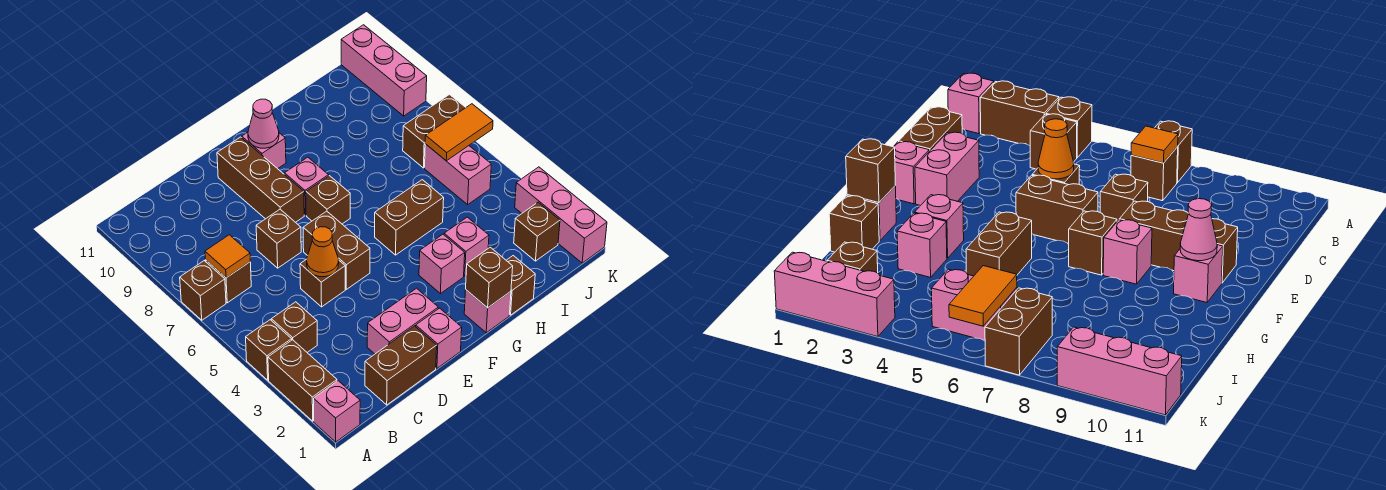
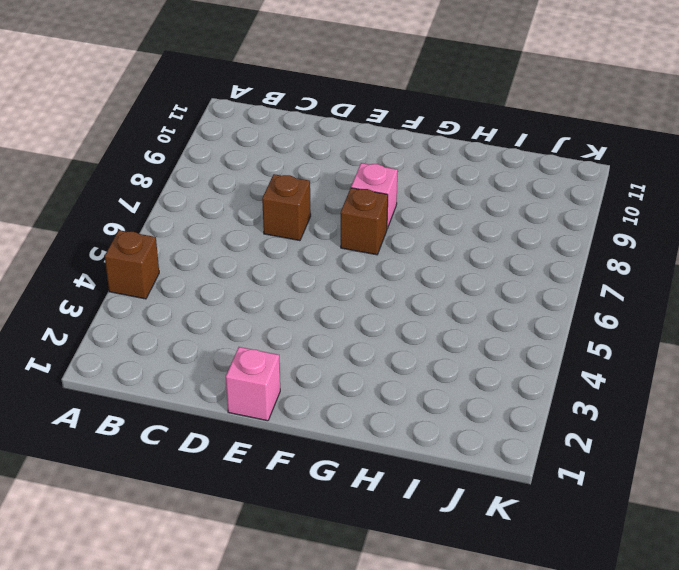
none -> pink 1x1 brick [314,381,360,442]
none -> brown 1x2 brick [268,340,337,421]
none -> brown 1x1 brick [180,261,226,320]
none -> brown 1x1 brick [271,302,317,352]

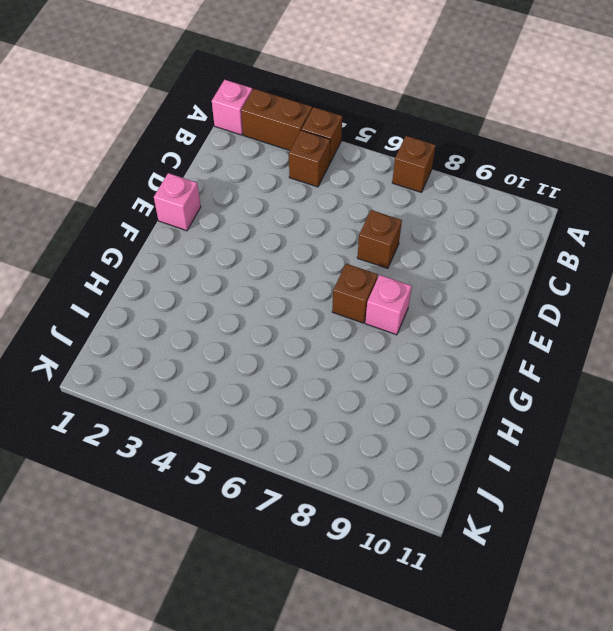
none -> brown 1x1 brick [205,260,251,303]
none -> brown 1x2 brick [365,326,437,405]
none -> pink 1x2 brick [367,288,438,354]
none -> brown 1x1 brick [300,259,345,307]

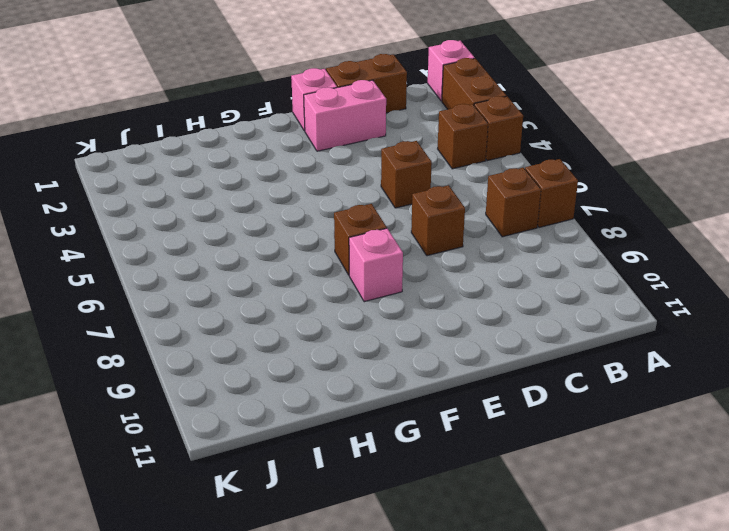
none -> brown 1x2 brick [303,211,370,289]
none -> brown 1x3 brick [217,137,304,222]
none -> pink 1x1 brick [242,132,286,169]
none -> pink 1x1 brick [464,290,511,333]

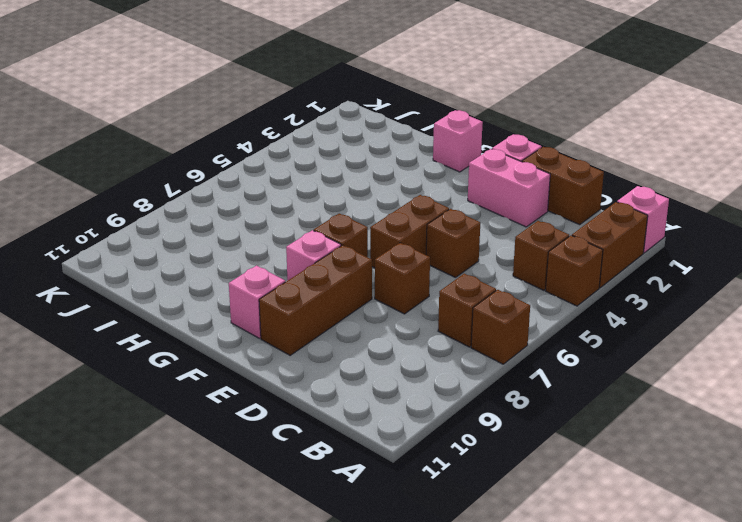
none -> pink 1x1 brick [419,234,465,294]
none -> brown 1x2 brick [375,180,444,255]
none -> brown 1x1 brick [506,256,535,315]
none -> pink 1x1 brick [444,217,489,276]

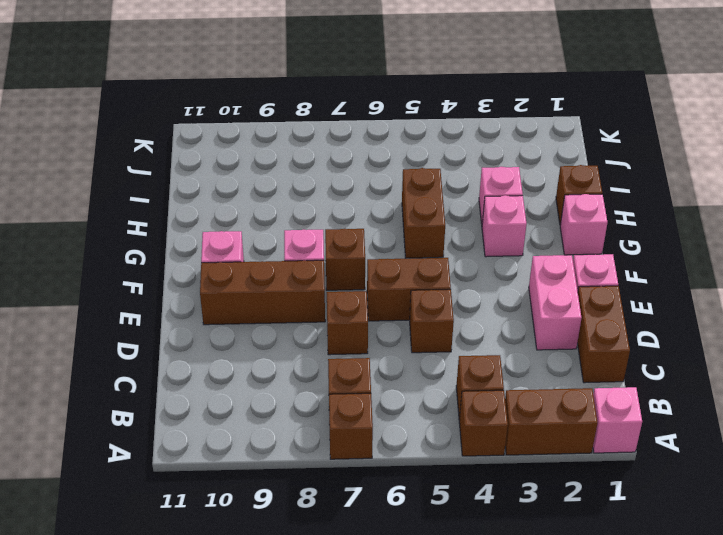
none -> brown 1x1 brick [514,202,560,261]
none -> pink 1x2 brick [425,144,491,204]
none -> brown 1x2 brick [403,95,466,168]
none -> pink 1x3 brick [515,167,607,263]

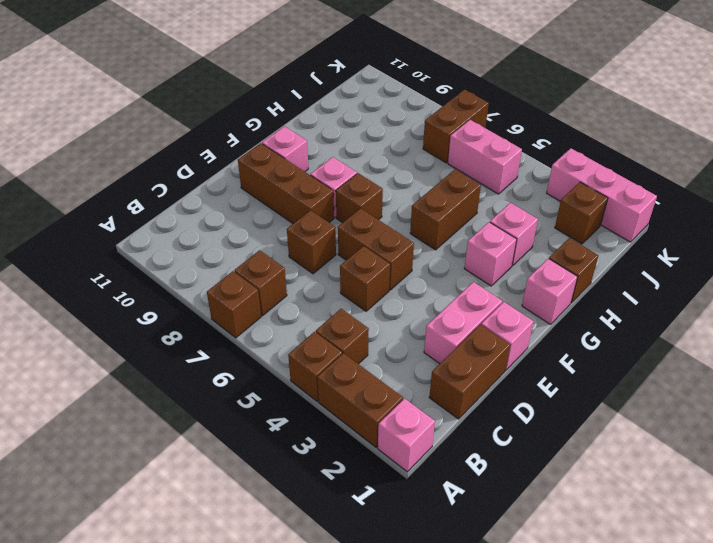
none -> pink 1x3 brick [341,25,427,116]
none -> orange 1x1 tile [205,235,250,278]
none -> orange 1x1 cone [307,227,339,277]
none -> pink 1x1 cone [248,99,279,148]

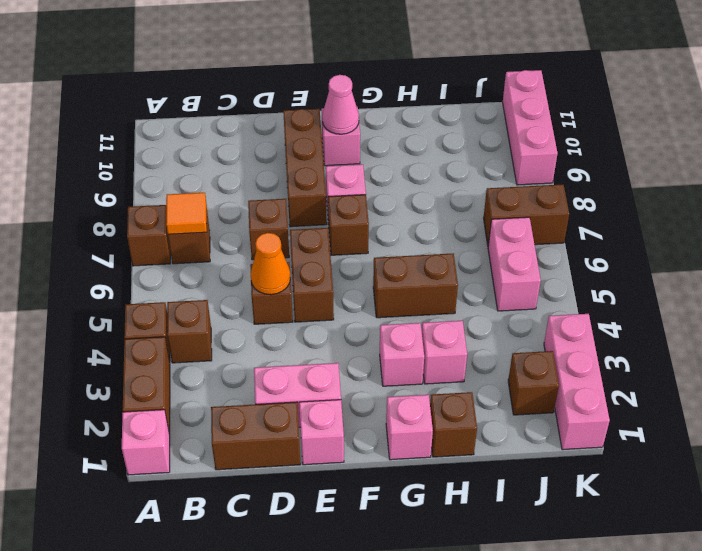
none -> brown 1x1 brick [466,247,513,308]
none -> orange 1x2 tile [425,104,493,161]

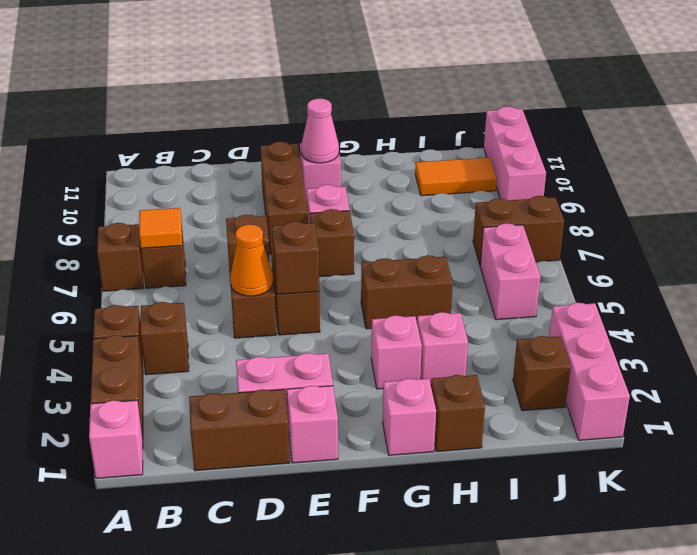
brown 1x1 brick [272,222,319,294] -> brown 1x1 brick moved to [466,247,513,308]
orange 1x2 tile [415,158,497,196] -> orange 1x2 tile moved to [425,104,493,161]

